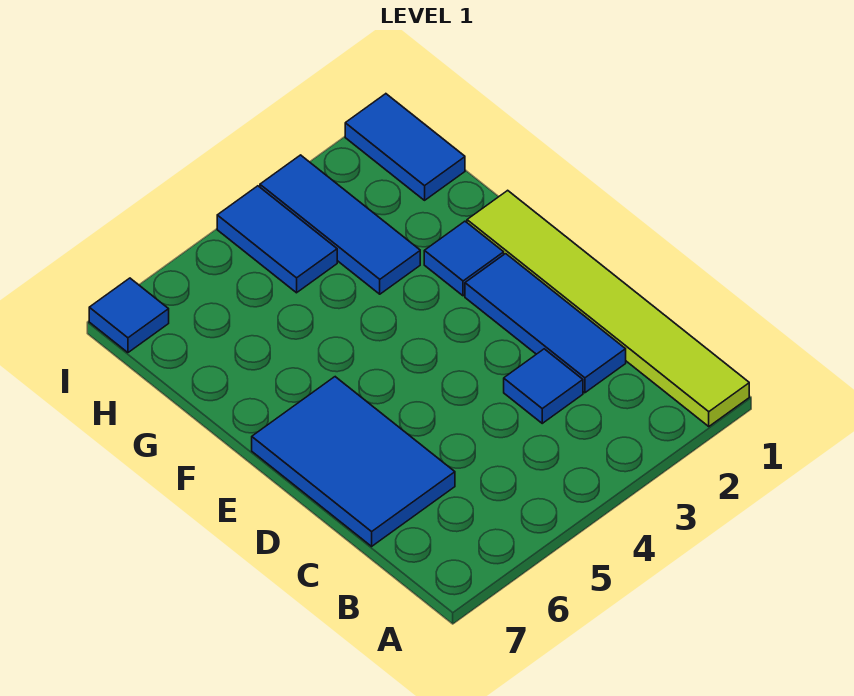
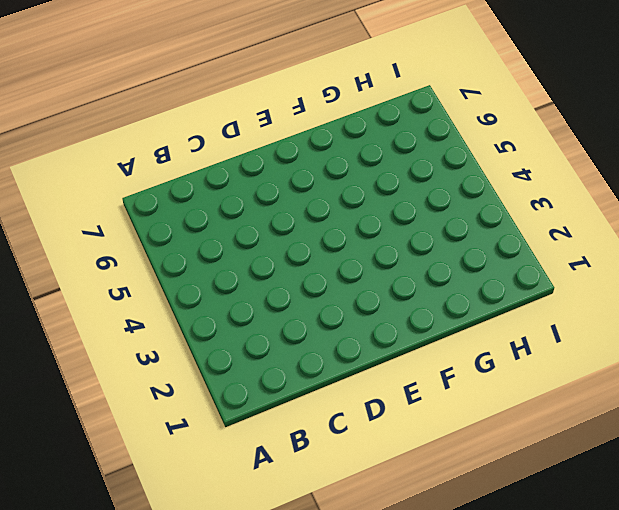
none -> lime 1x6 tile [467,190,749,426]
none -> blue 1x3 tile [465,254,626,393]

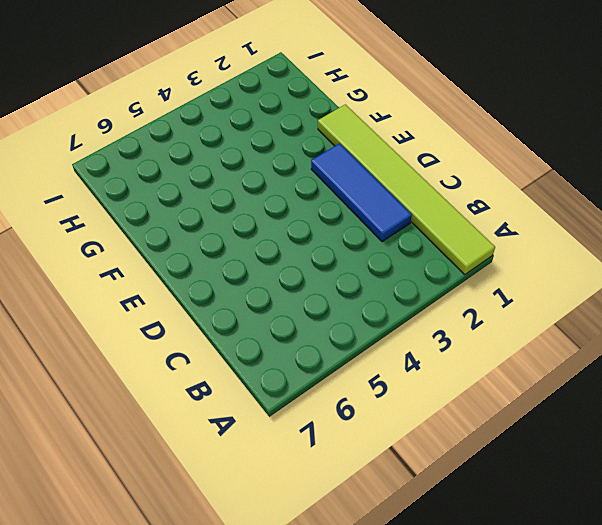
none -> blue 1x1 tile [504,349,583,423]
none -> blue 2x3 tile [252,377,455,546]

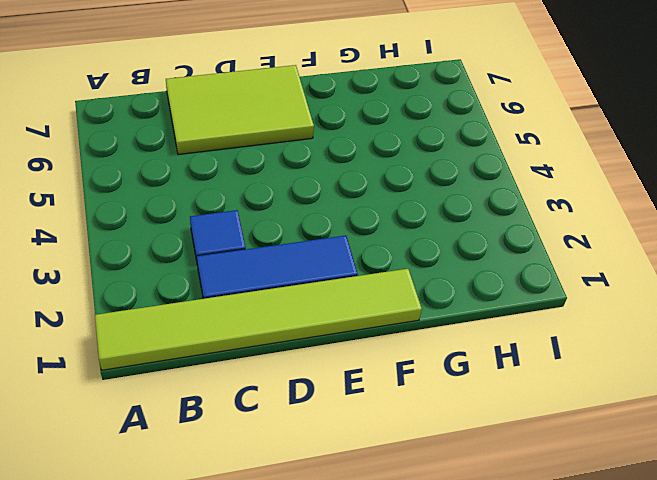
lime 2x3 tile [166,65,314,155] -> blue 2x3 tile [252,377,455,546]
none -> blue 1x1 tile [424,221,504,296]
none -> blue 1x3 tile [260,155,420,294]

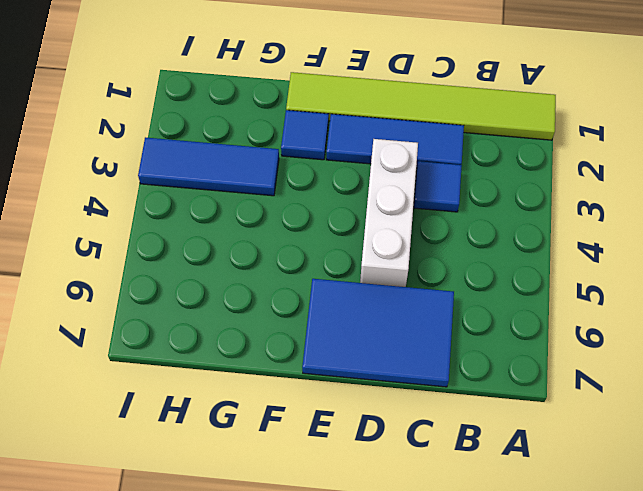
white 1x3 brick [360,139,418,287] -> none
none -> blue 1x2 tile [345,94,465,200]
none -> blue 1x2 tile [217,186,337,293]

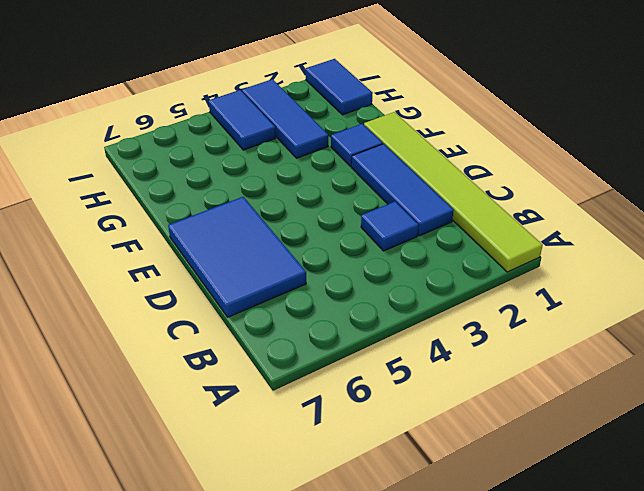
none -> blue 1x1 tile [89,278,169,353]

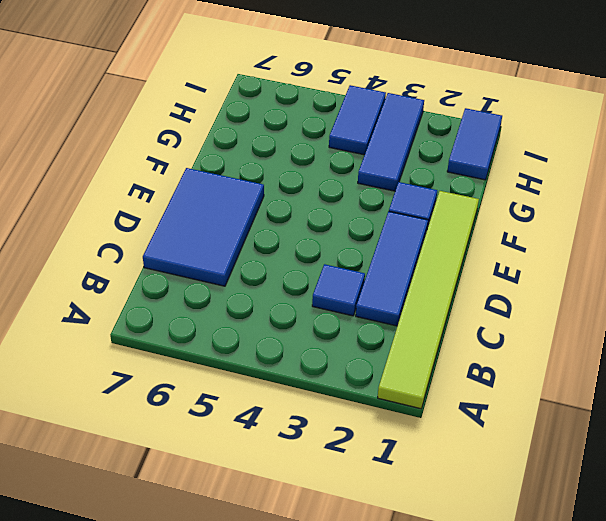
none -> blue 1x1 tile [89,278,169,353]

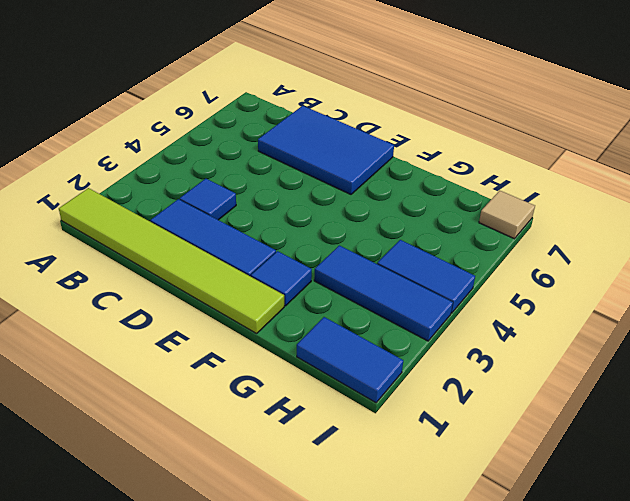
tan 1x1 tile [479,191,535,239] -> blue 1x1 tile [89,278,169,353]

